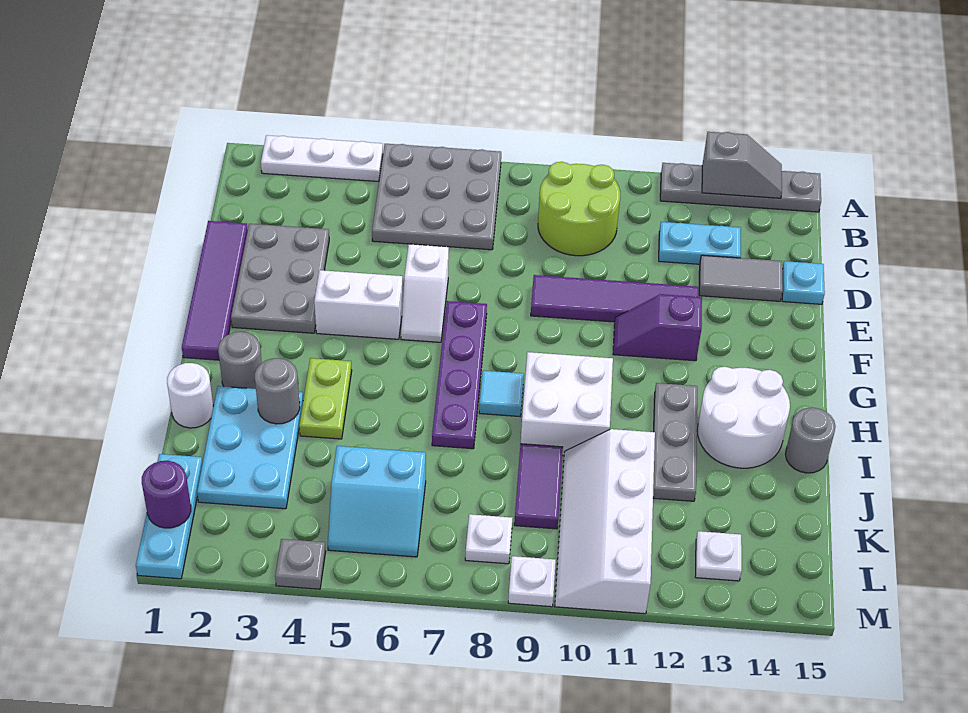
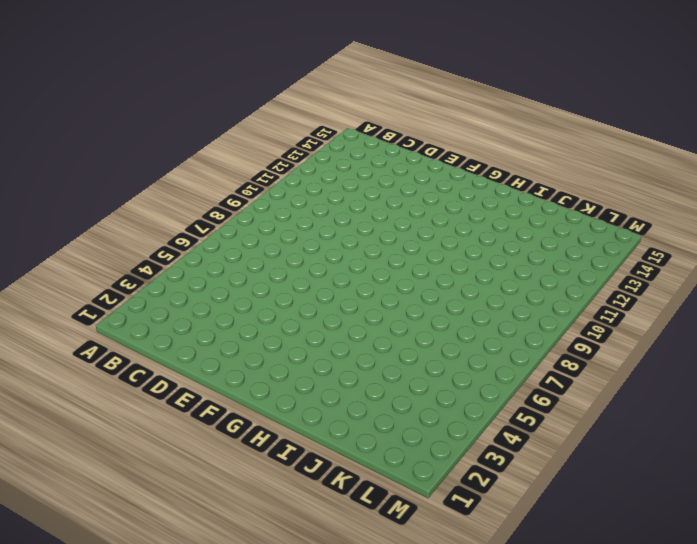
none -> white 1x3 plate [261,135,383,182]
none -> grey 3x3 plate [372,144,501,250]
none -> grey 1x4 plate [660,163,821,212]
none -> lime 2x2 round brick [538,162,620,256]

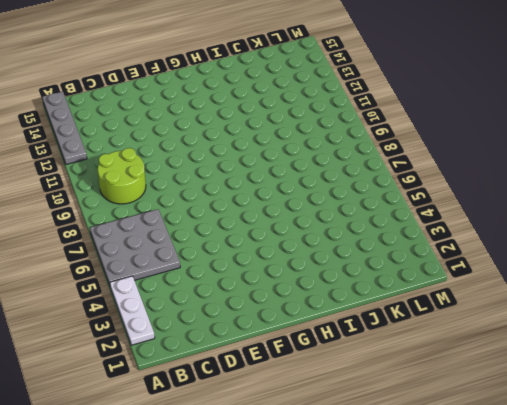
none -> cyan 1x2 plate [659,222,741,264]
none -> purple 1x4 tile [182,221,248,360]
none -> grey 2x3 plate [231,224,329,333]
none -> grey 1x2 tile [699,255,783,301]

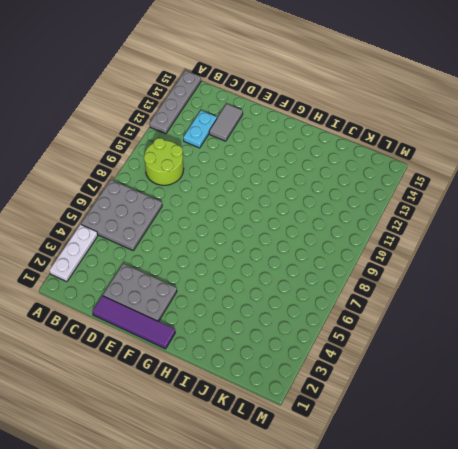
none -> cyan 1x1 plate [782,261,825,304]
none -> white 1x2 slope [401,244,449,342]
none -> purple 1x4 tile [531,275,699,322]
none -> white 1x2 brick [314,270,403,339]

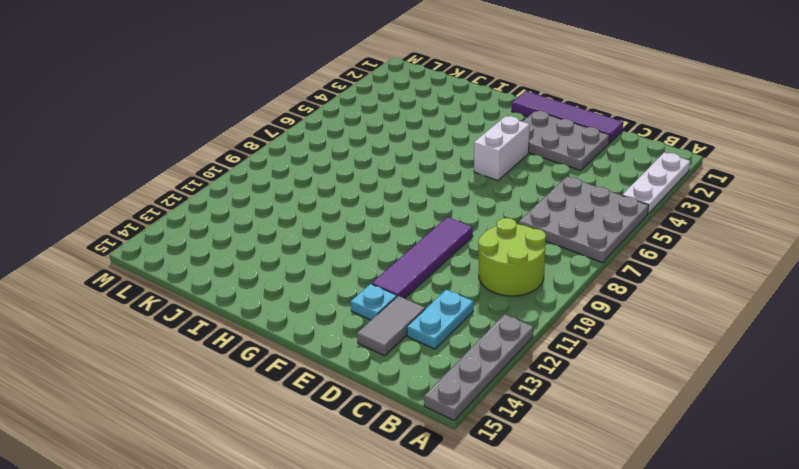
cyan 1x1 plate [351,284,397,320] -> cyan 1x1 plate moved to [782,261,825,304]
none -> white 1x2 slope [401,244,449,342]
none -> purple 1x4 plate [432,301,487,449]
none -> purple 1x2 slope [613,294,702,361]
none -> grey 1x1 round brick [218,332,262,389]

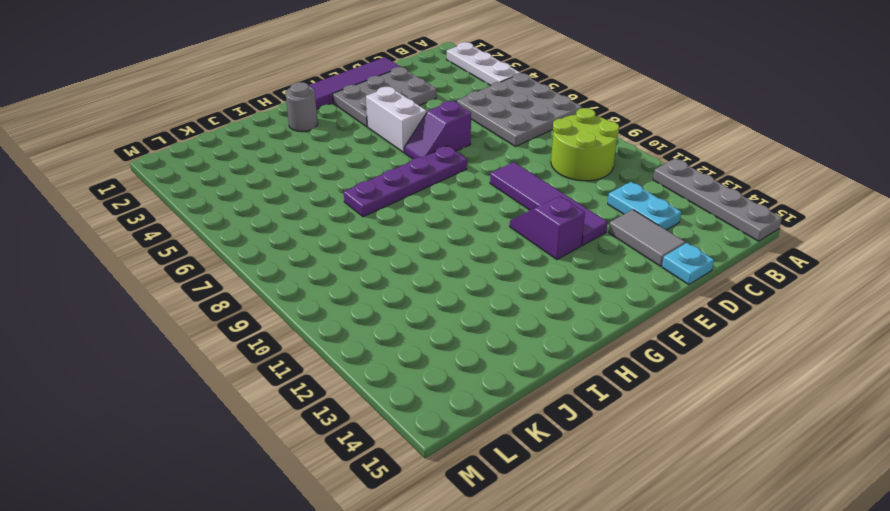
purple 1x2 slope [404,101,471,159] -> white 1x2 slope [401,244,449,342]
none -> lime 1x2 plate [299,358,352,439]
none -> cyan 1x1 tile [479,371,524,416]
none -> white 2x2 brick [521,352,613,455]
none -> grey 1x3 plate [653,383,697,501]

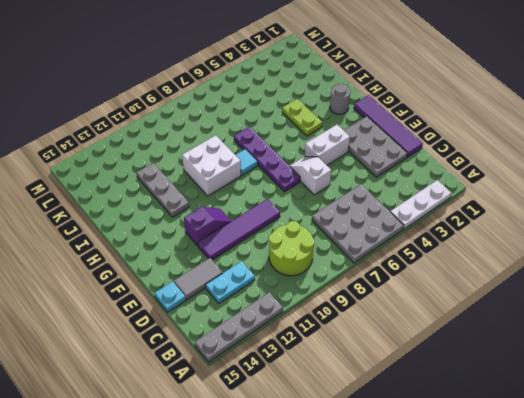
none -> white 2x2 round brick [697,367,790,468]
none -> white 1x1 round brick [167,363,213,428]
none -> cyan 2x3 plate [197,386,303,509]
none -> grey 1x1 round brick [785,408,836,473]

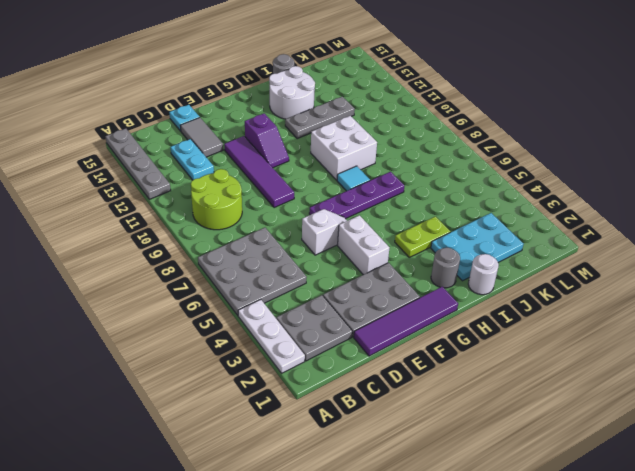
grey 2x2 plate [277,295,352,361] -> none
none -> purple 1x2 tile [514,444,563,529]
none -> white 2x4 slope [555,429,655,614]
none -> cyan 1x3 plate [136,454,203,579]
none -> cyan 2x2 slope [328,446,426,557]

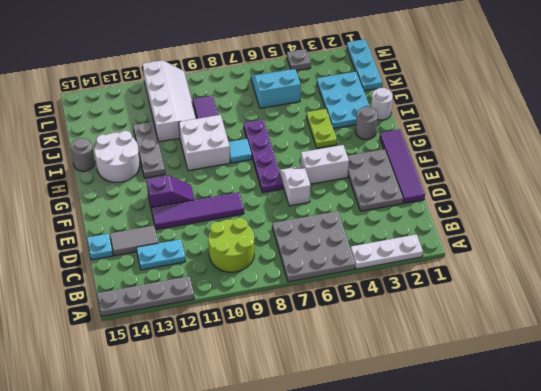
none -> white 1x1 plate [465,514,512,564]
none -> white 1x1 plate [695,531,742,581]
none -> white 1x1 plate [508,556,556,607]
none -> grey 1x2 slope [702,132,782,198]

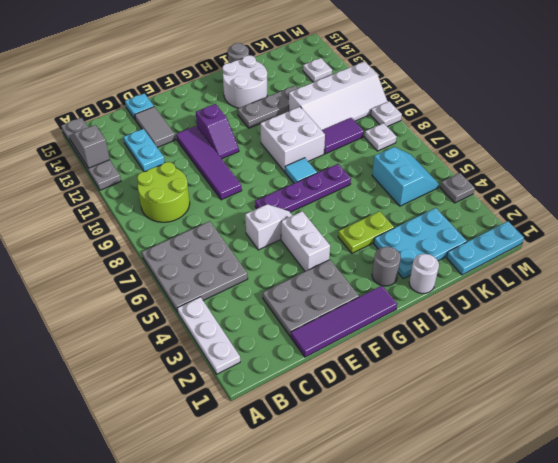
none -> grey 1x1 round brick [255,358,300,424]
none -> purple 1x1 round brick [142,461,191,528]

